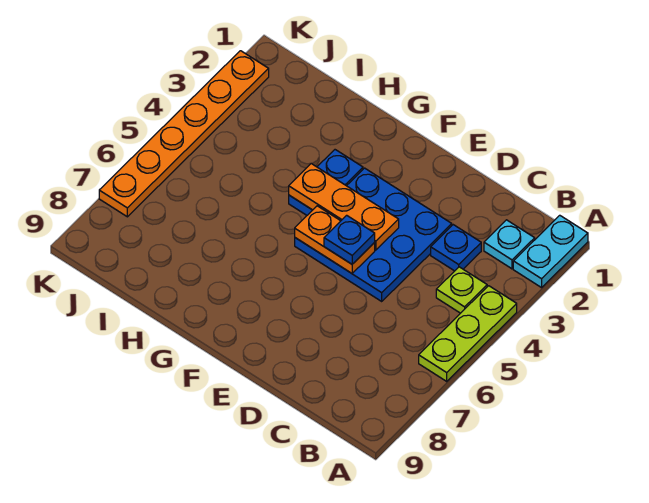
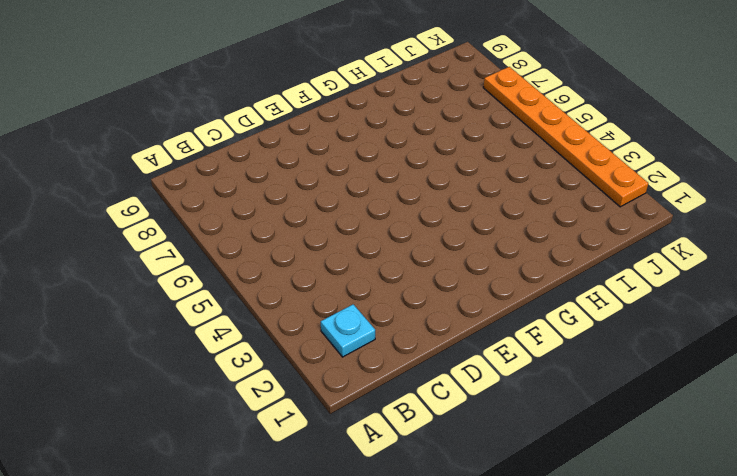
none -> cyan 1x2 plate [513,215,588,288]
none -> lime 1x3 plate [419,286,517,381]

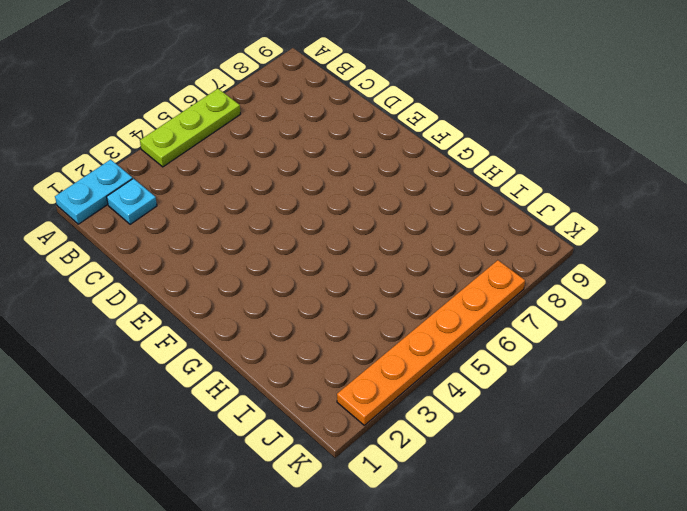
none -> lime 1x1 plate [436,267,487,313]
none -> blue 1x1 plate [431,225,481,271]

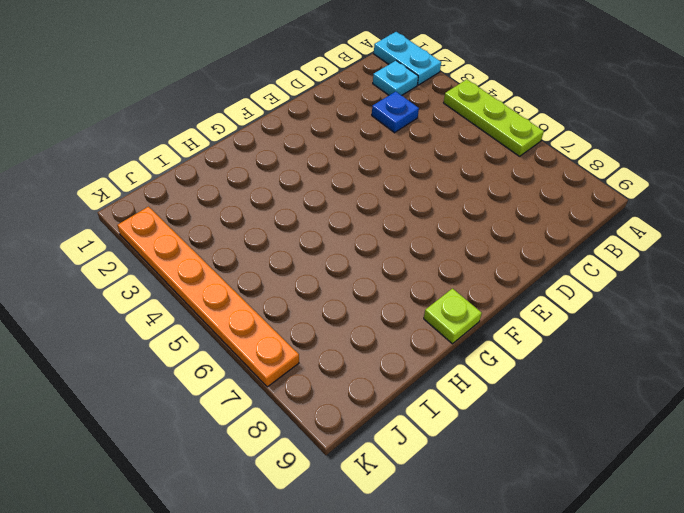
lime 1x1 plate [424,289,482,344] -> lime 1x1 plate moved to [436,267,487,313]
none -> blue 3x3 plate [295,168,452,301]
none -> blue 1x2 plate [289,150,363,215]

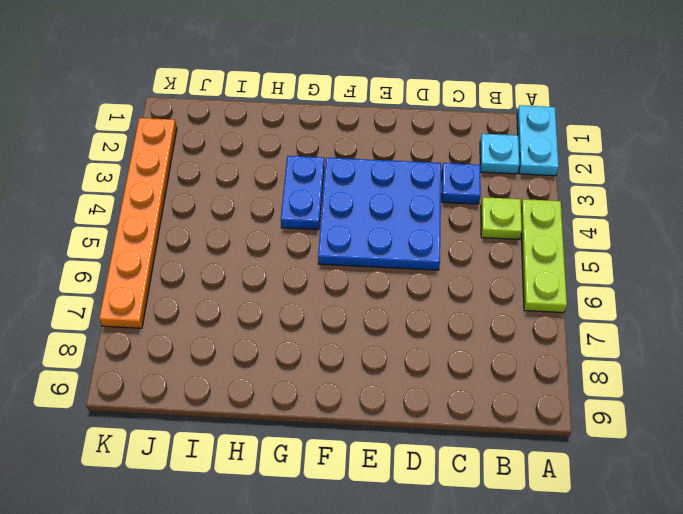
none -> orange 1x3 plate [289,163,399,250]
none -> orange 1x2 plate [295,206,375,273]

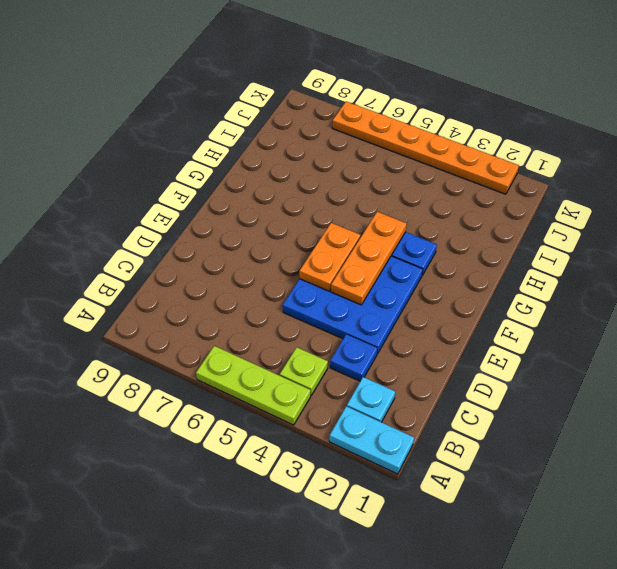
none -> blue 1x1 plate [324,215,375,264]

